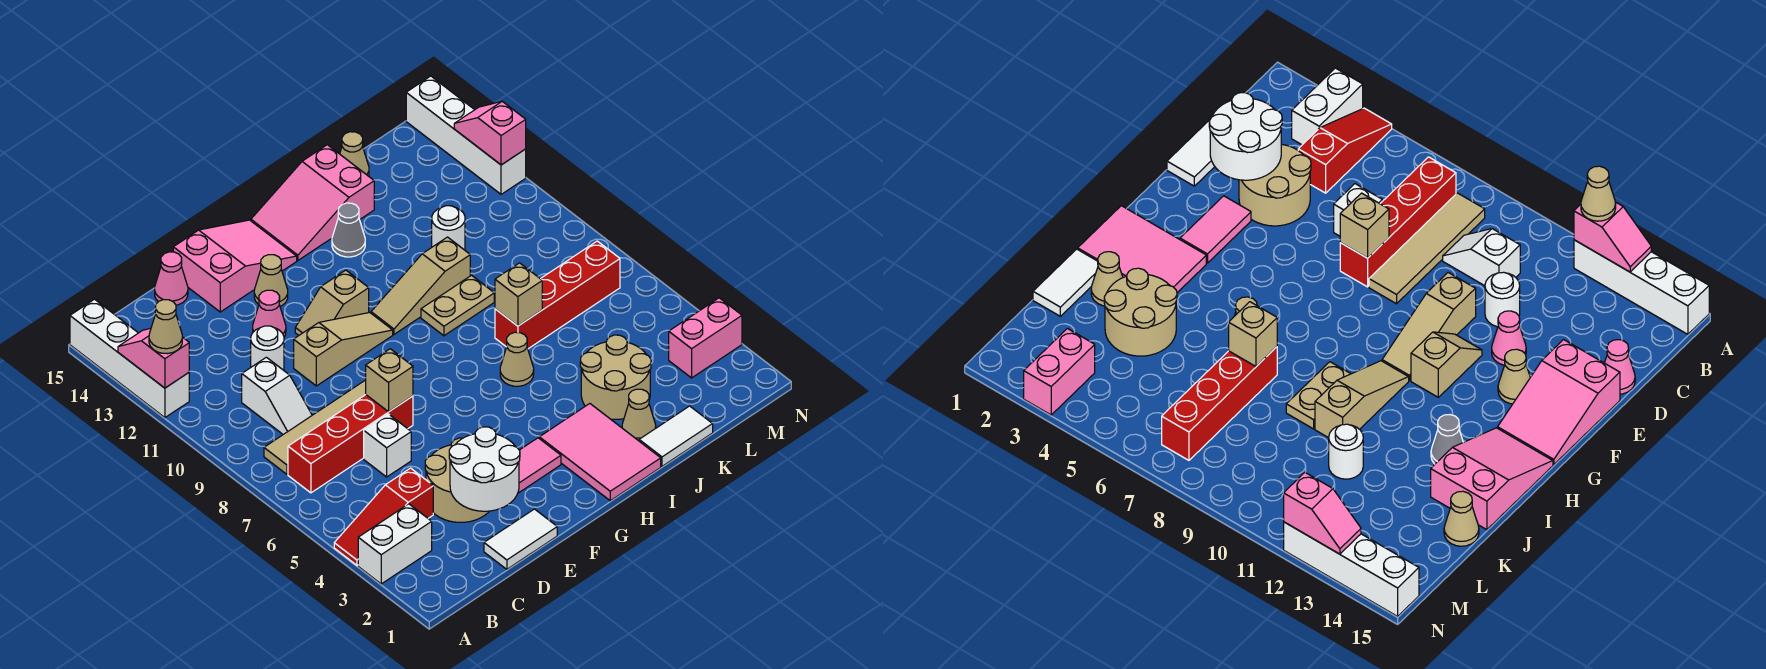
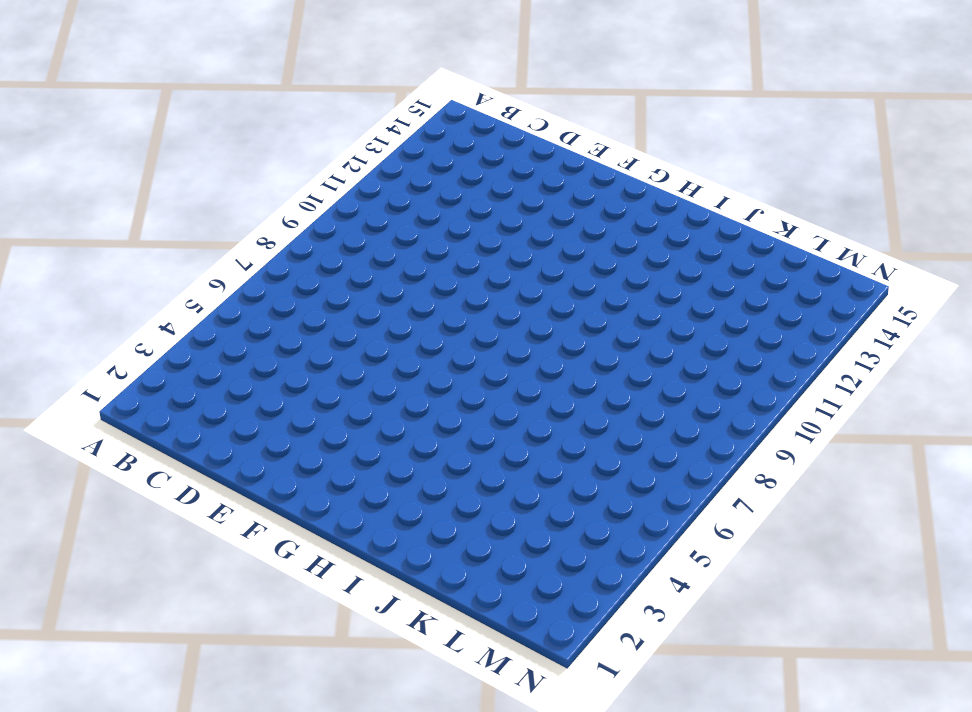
none -> white 1x2 brick [358,504,432,584]
none -> red 1x3 slope [334,468,433,565]
none -> white 1x4 brick [70,299,189,418]
none -> red 1x4 brick [288,395,413,493]

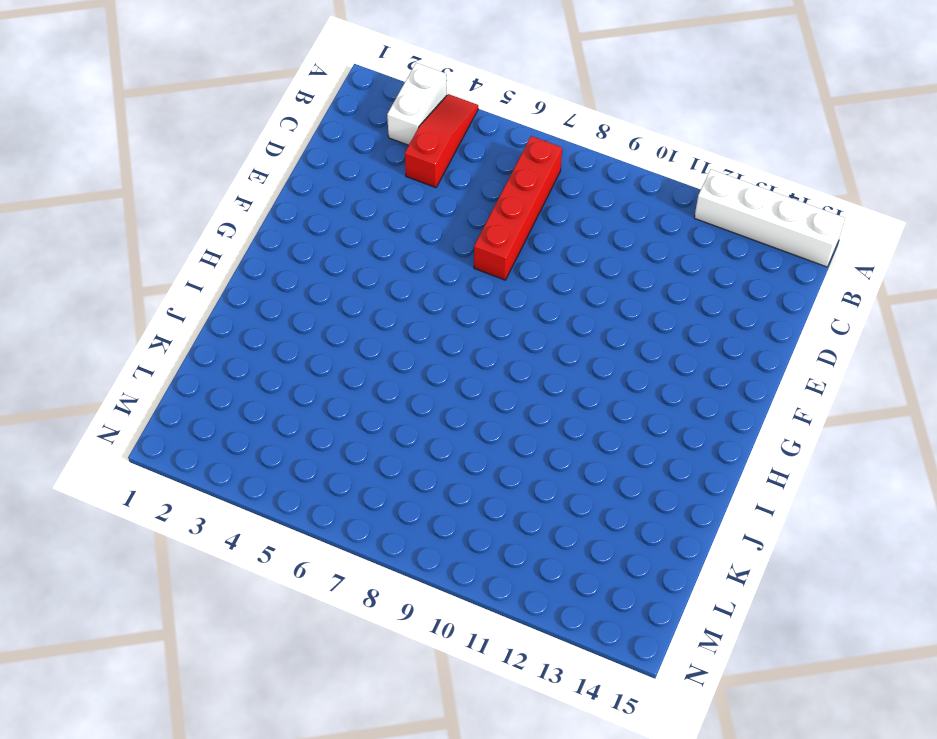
none -> tan 1x4 tile [264,380,366,474]
none -> white 1x2 slope [242,357,312,434]
none -> white 1x2 tile [484,509,557,569]
none -> tan 2x2 round brick [425,438,489,522]

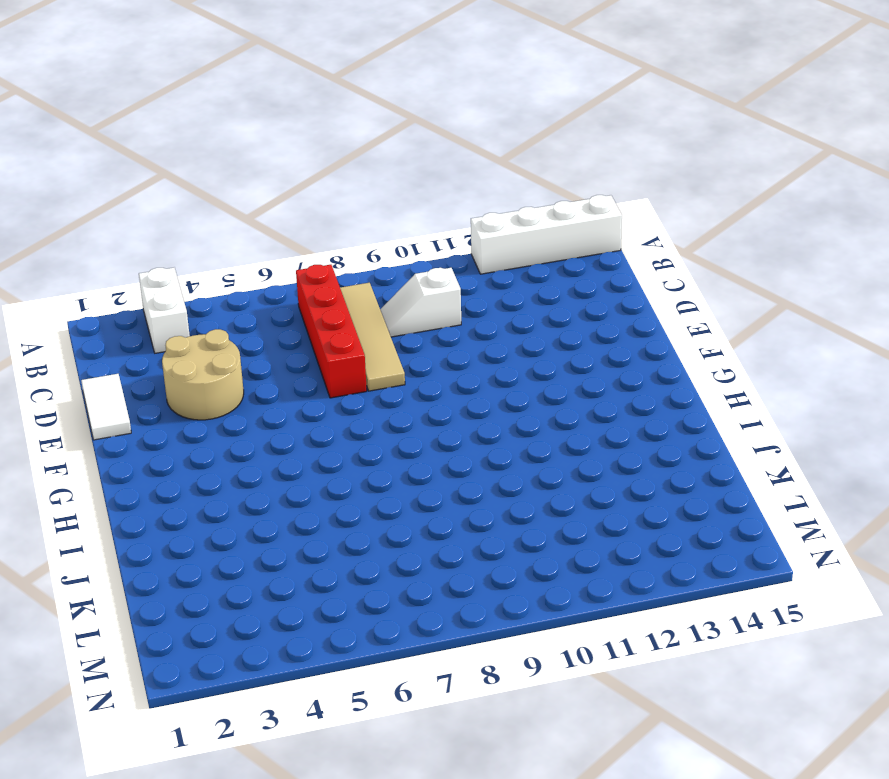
none -> red 1x3 slope [334,468,433,565]
none -> white 1x1 brick [364,414,411,477]
none -> white 1x1 round brick [251,326,284,370]
none -> pink 1x1 cone [155,252,188,305]

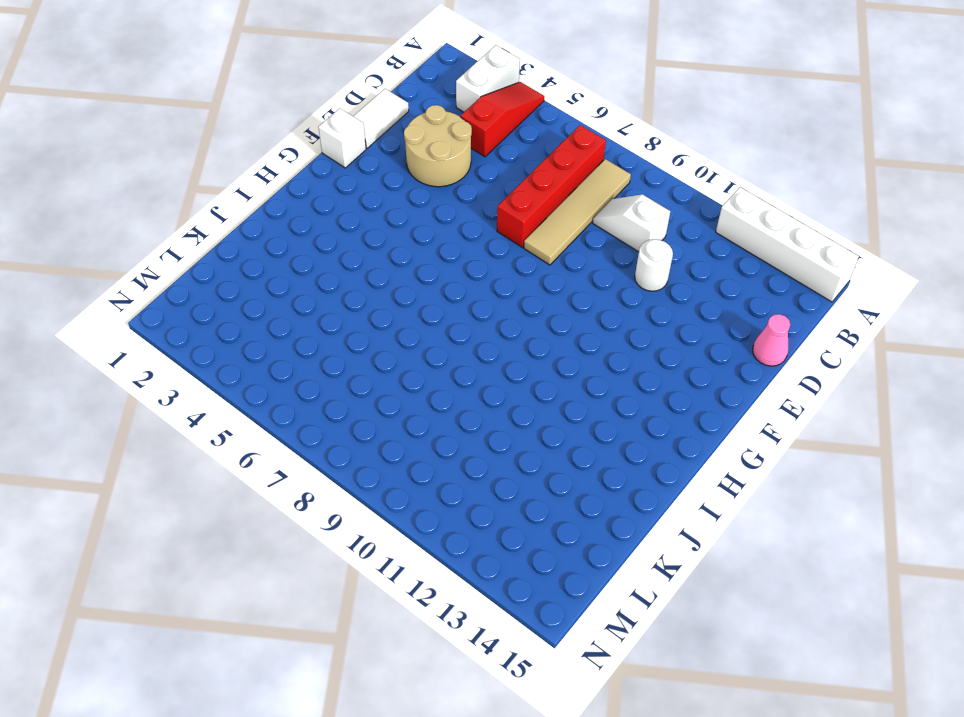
white 1x1 brick [318,108,366,168] -> white 1x1 brick moved to [364,414,411,477]
none -> tan 1x3 slope [294,313,393,386]
none -> pink 1x1 cone [253,290,286,337]
none -> pink 2x3 slope [173,220,297,312]
none -> pink 1x2 tile [518,438,561,493]

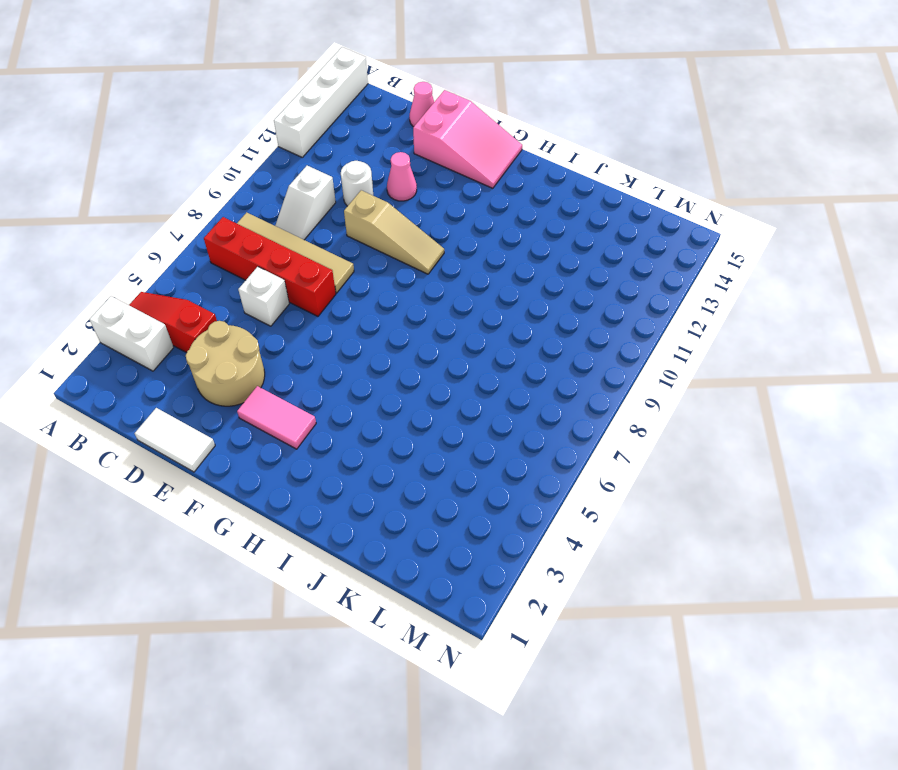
none -> tan 1x2 slope [295,270,369,335]
none -> tan 1x1 cone [254,255,288,306]
none -> pink 2x3 tile [539,404,661,501]
none -> tan 1x3 slope [371,237,470,334]

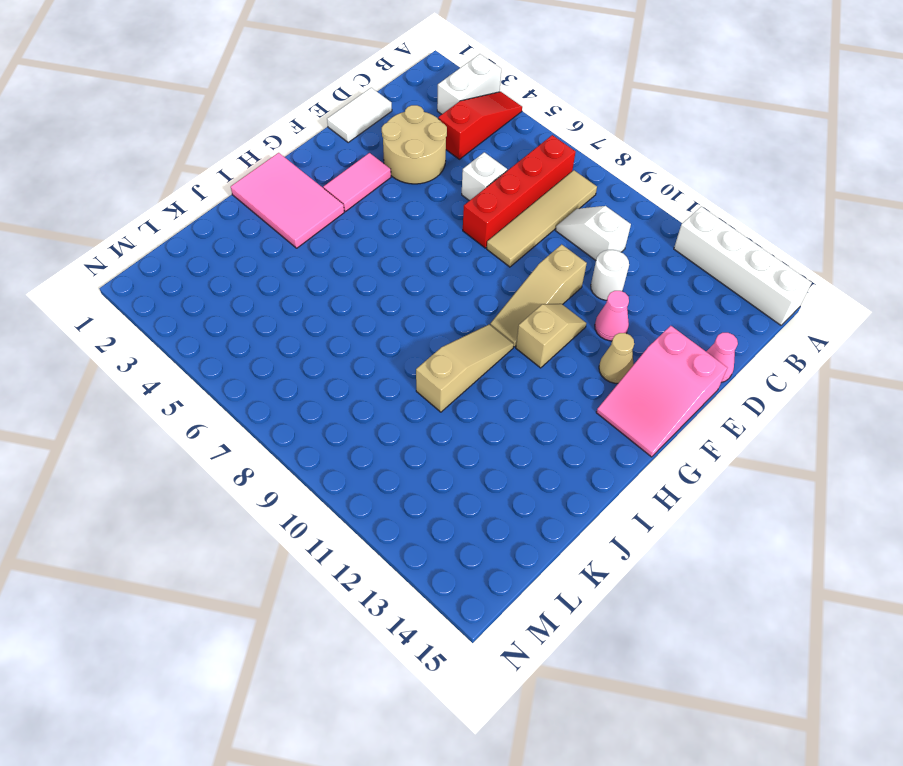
none -> pink 2x3 slope [251,145,374,260]
none -> tan 1x1 cone [500,332,534,386]
none -> tan 1x2 plate [421,275,494,336]
none -> grey 1x1 cone [332,203,365,257]

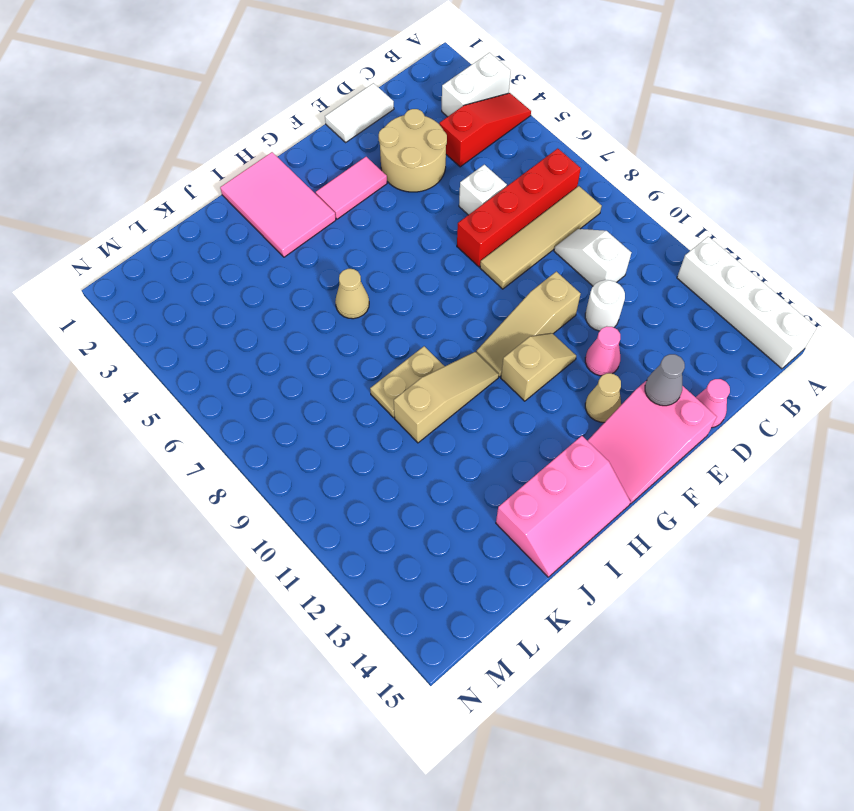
grey 1x1 cone [645,354,685,406] -> grey 1x1 cone moved to [332,203,365,257]
pink 2x3 slope [496,436,630,577] -> pink 2x3 slope turned to [251,145,374,260]
none -> white 1x2 tile [639,406,713,466]
none -> tan 1x1 cone [622,389,656,441]
none -> tan 2x2 round brick [580,335,651,419]
none -> red 1x4 brick [495,241,620,349]

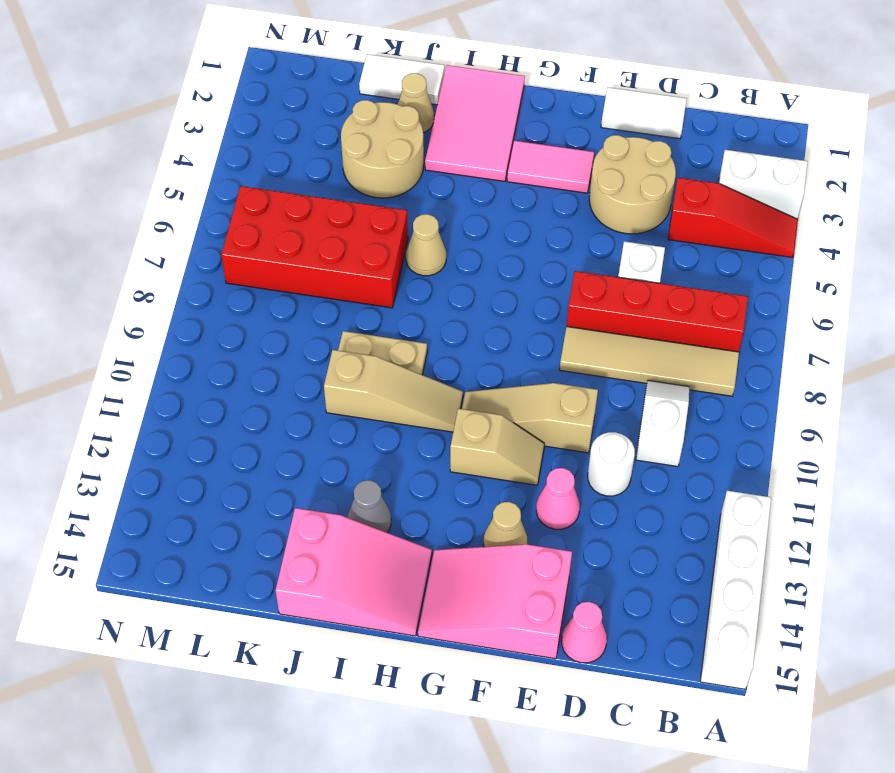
red 2x4 brick [221,186,408,308] -> red 1x4 brick [495,241,620,349]
none -> white 1x1 round brick [432,206,465,250]
none -> tan 1x1 cone [340,132,369,176]
none -> pink 1x2 brick [669,298,742,378]
none -> white 1x4 brick [406,76,526,194]

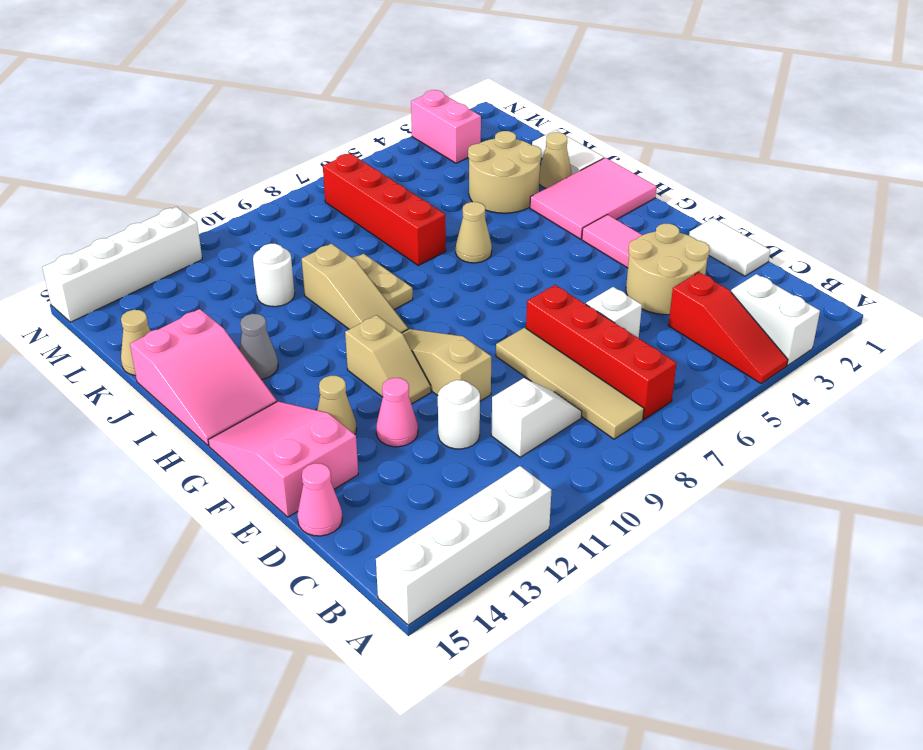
none -> pink 1x2 slope [118,328,189,388]
none -> white 2x2 round brick [449,427,520,511]
none -> tan 1x1 brick [366,349,413,412]
none -> tan 1x1 brick [495,263,542,326]

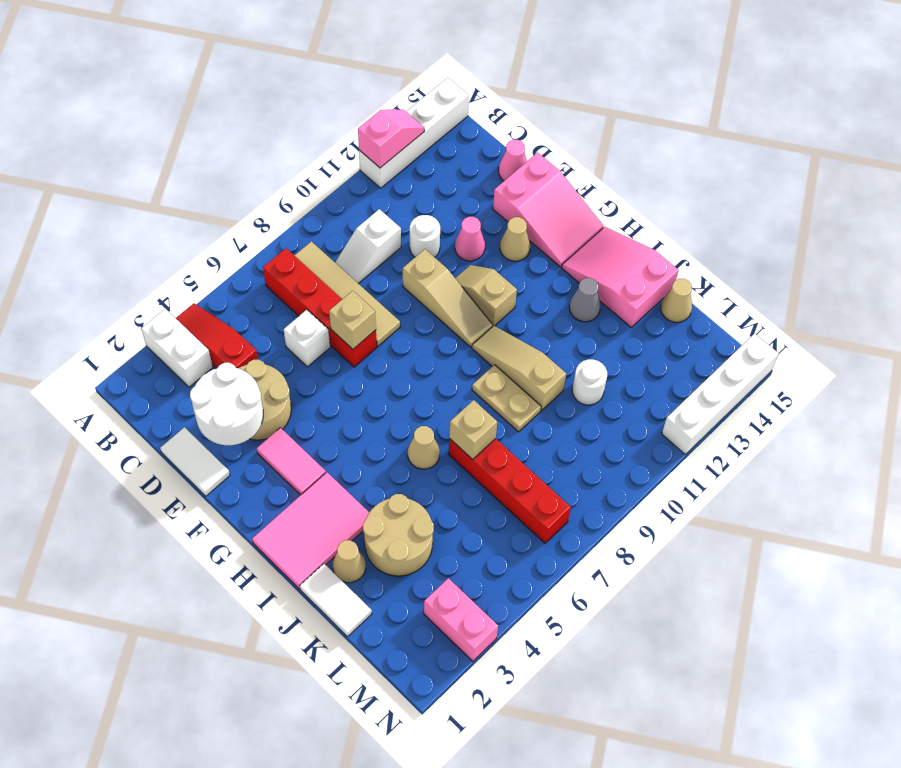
none -> pink 1x2 slope [454,101,526,165]
none -> tan 1x1 cone [149,300,182,354]

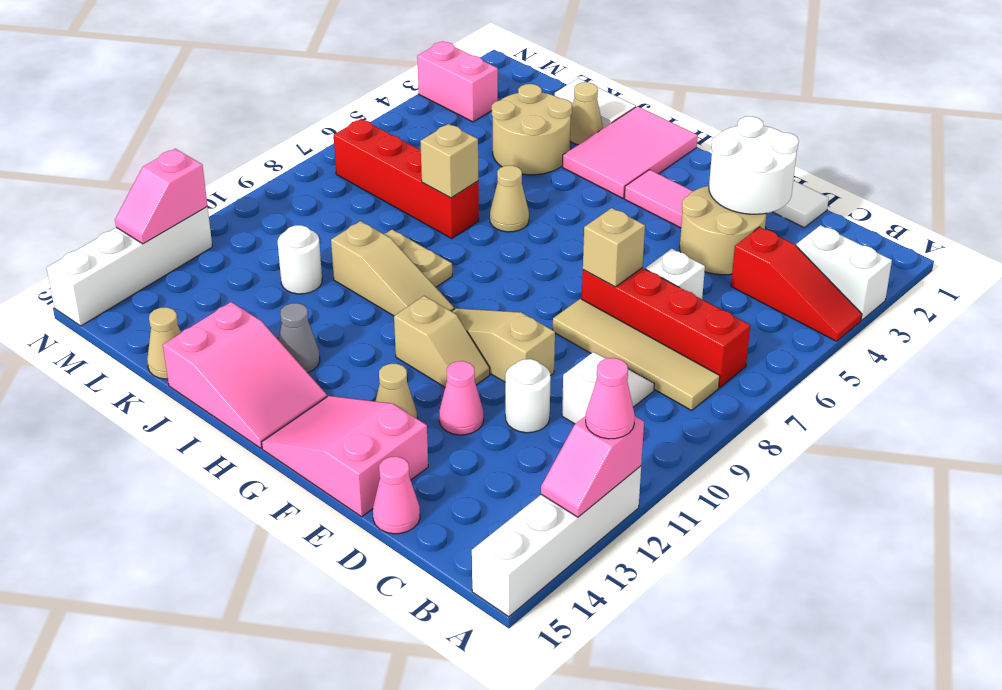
pink 1x1 cone [586,358,635,439] -> tan 1x1 cone [149,300,182,354]

